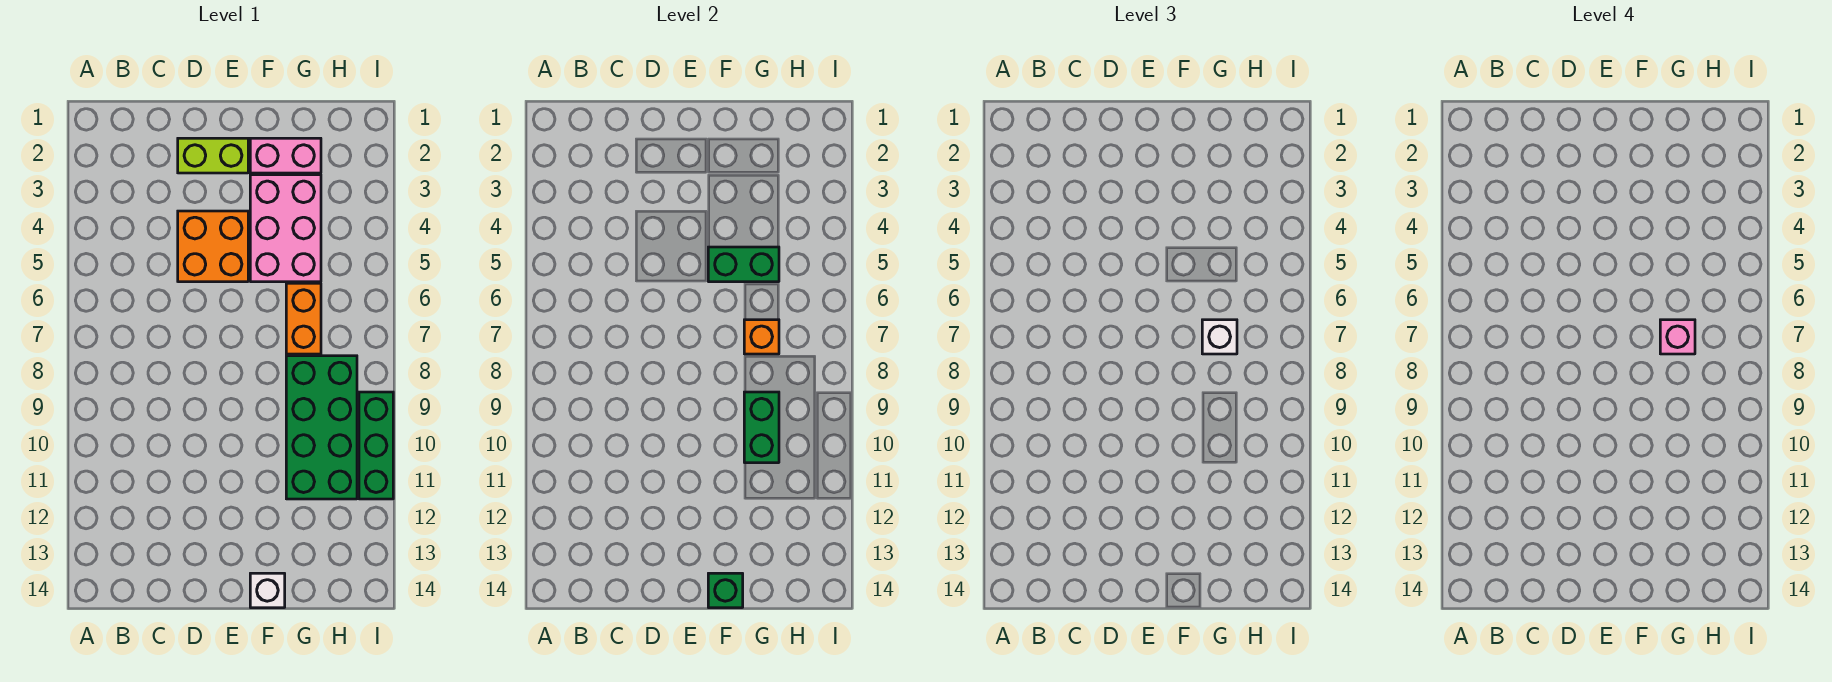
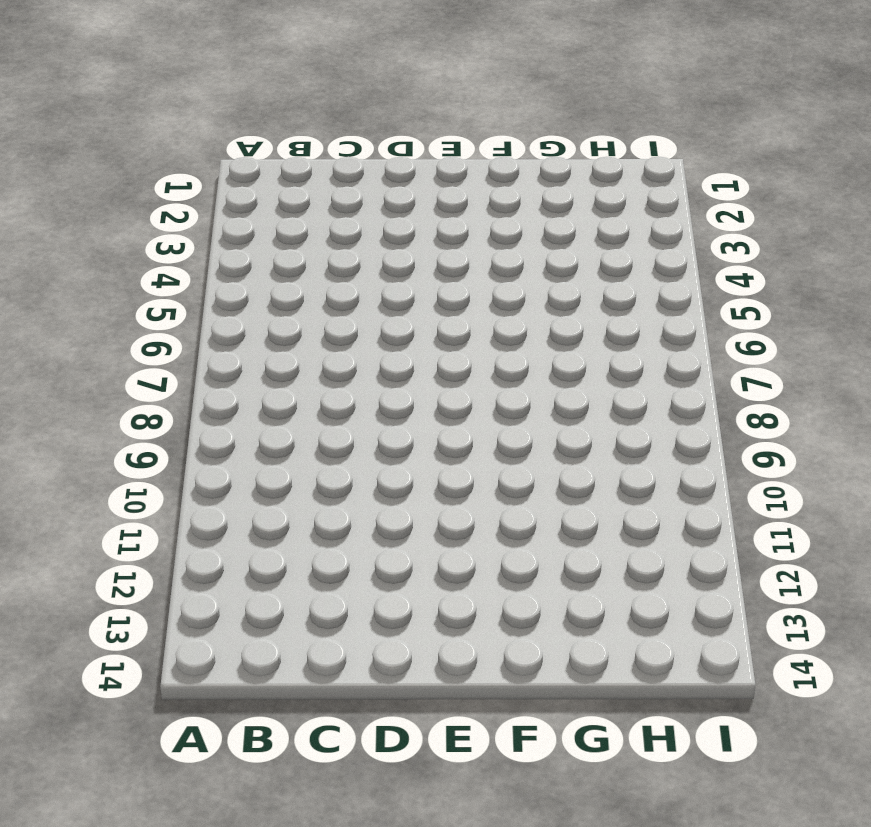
none -> lime 1x2 brick [178,138,248,173]
none -> orange 2x2 brick [178,211,248,282]
none -> pink 1x2 brick [250,138,321,173]

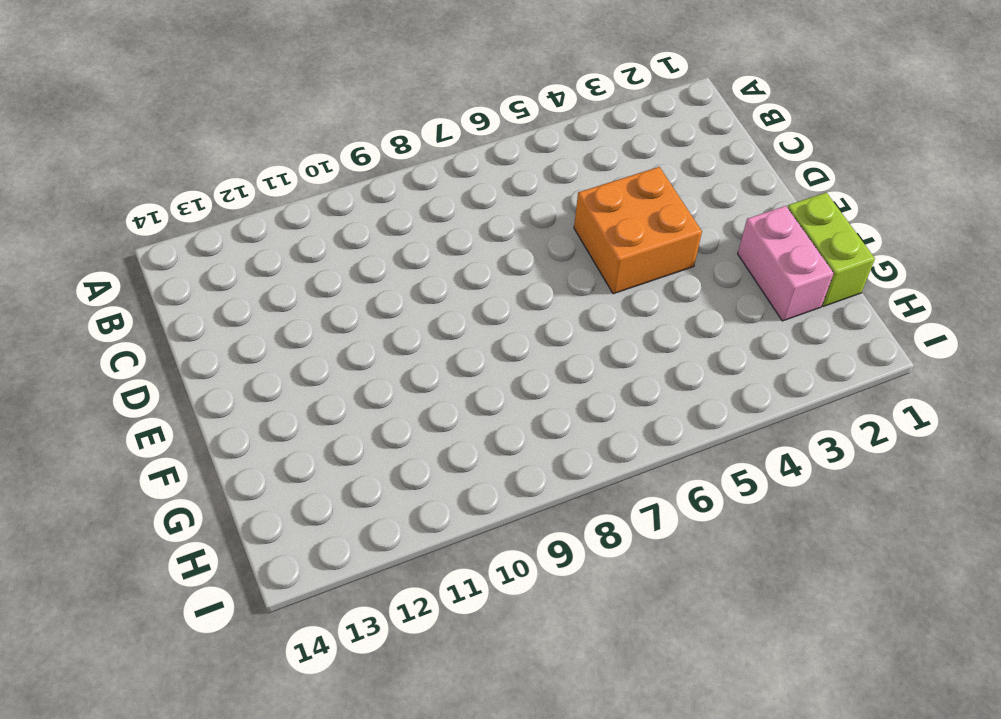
lime 1x2 brick [787,192,875,306] -> lime 1x2 brick moved to [178,138,248,173]
none -> pink 2x3 brick [250,175,321,282]
none -> white 1x1 brick [250,573,285,608]
none -> orange 1x2 brick [286,283,321,354]

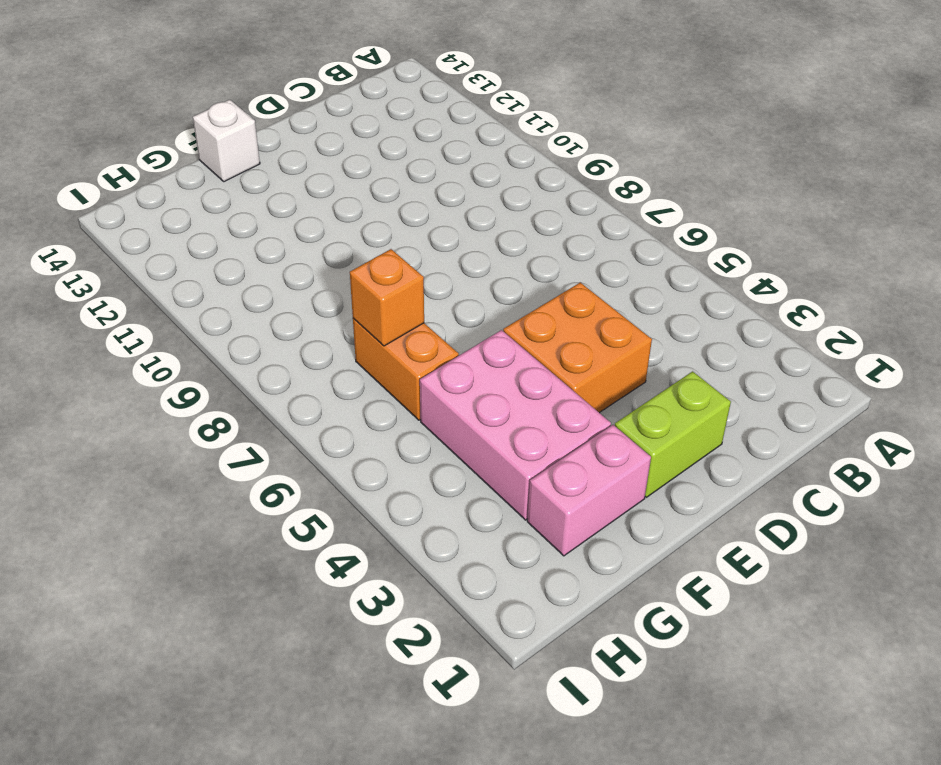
none -> green 2x4 brick [286,356,357,499]
none -> green 1x3 brick [359,392,393,499]
none -> green 1x2 brick [708,247,779,282]

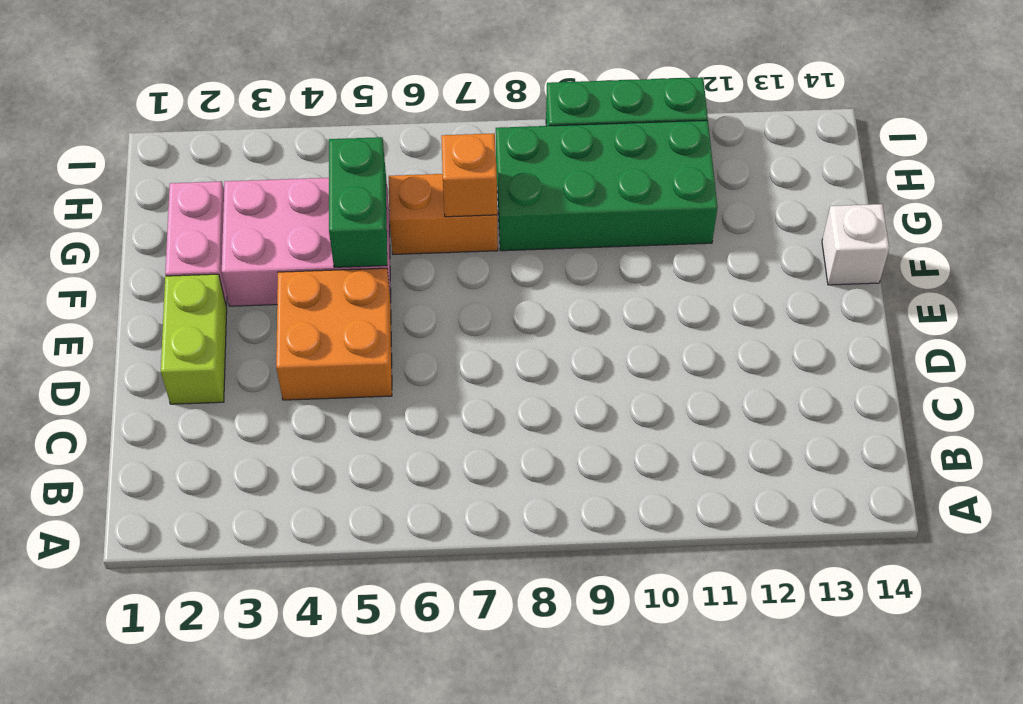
none -> green 1x1 brick [708,573,743,608]
none -> green 1x2 brick [744,392,779,463]
none -> white 1x1 brick [1202,320,1237,354]

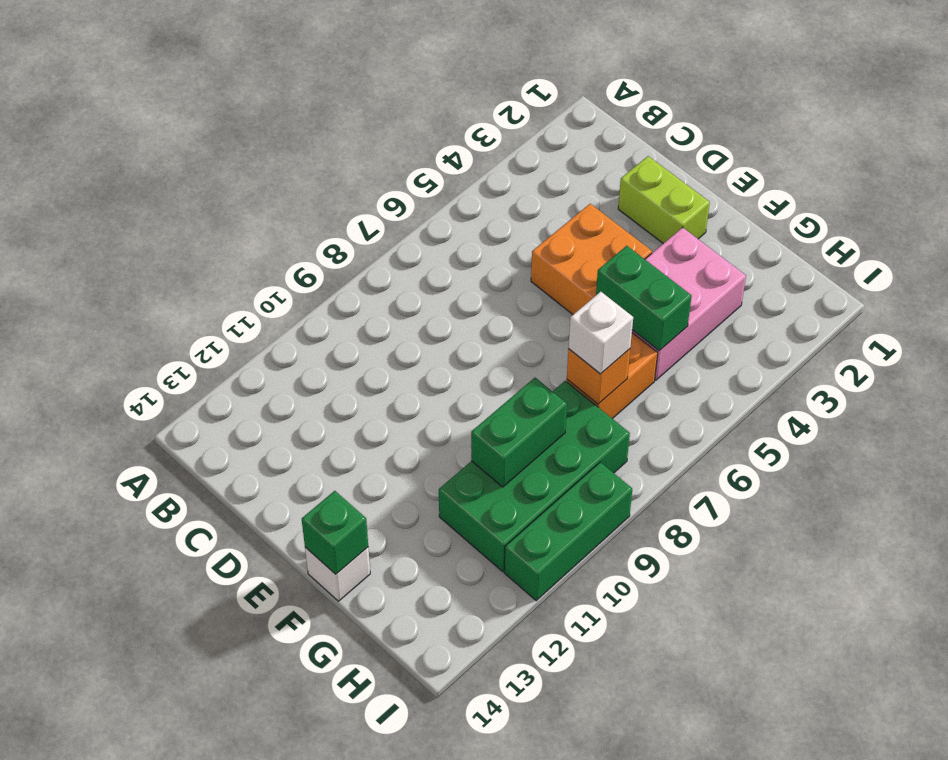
none -> pink 1x2 brick [250,138,321,173]
none -> pink 1x1 brick [1660,320,1695,354]

